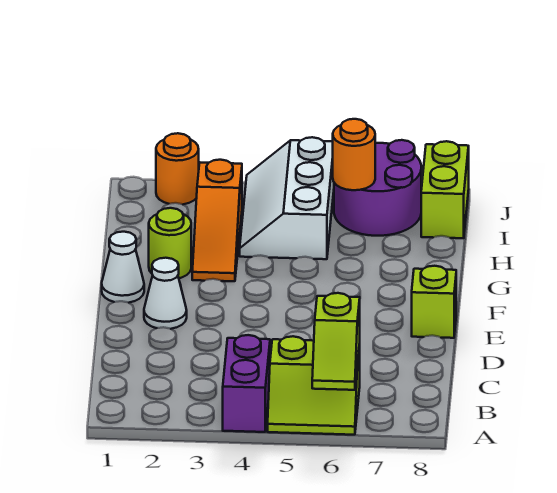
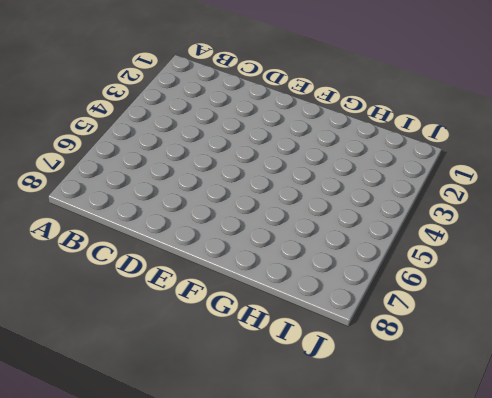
none -> purple 1x2 brick [223,335,270,432]
none -> lime 2x2 slope [268,336,360,435]
none -> white 1x1 cone [144,258,187,329]

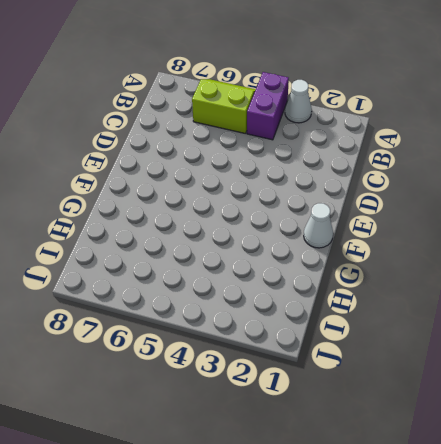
white 1x1 cone [285,80,312,123] -> white 1x1 cone moved to [144,258,187,329]
none -> lime 1x1 brick [412,266,456,338]
none -> lime 1x1 round brick [149,208,191,278]
none -> orange 1x3 slope [192,160,242,281]

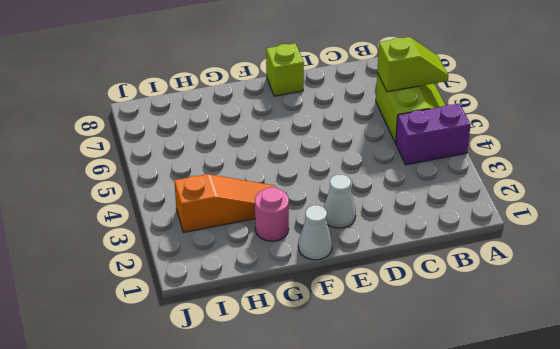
pink 1x1 round brick [255,187,289,241] -> lime 1x1 round brick [149,208,191,278]
none -> white 2x3 slope [240,137,334,259]
none -> purple 2x2 round brick [334,140,421,236]
none -> lime 1x2 brick [421,141,469,238]

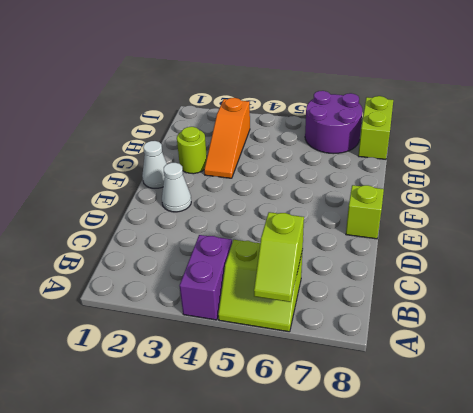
none -> white 2x3 slope [240,137,334,259]
none -> orange 1x1 round brick [156,133,199,204]
none -> orange 1x1 round brick [333,119,375,190]

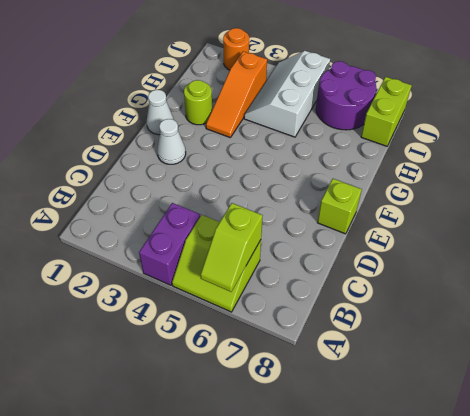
none -> orange 1x1 round brick [333,119,375,190]

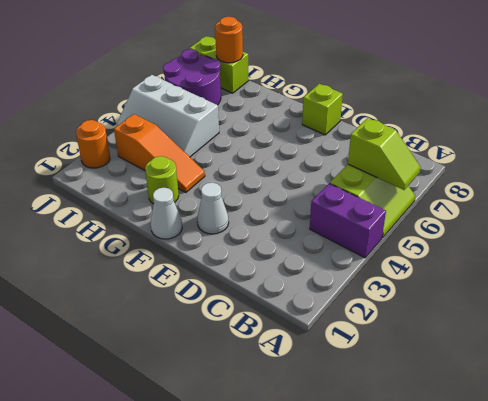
orange 1x1 round brick [215,17,243,63] -> orange 1x1 round brick moved to [333,119,375,190]

